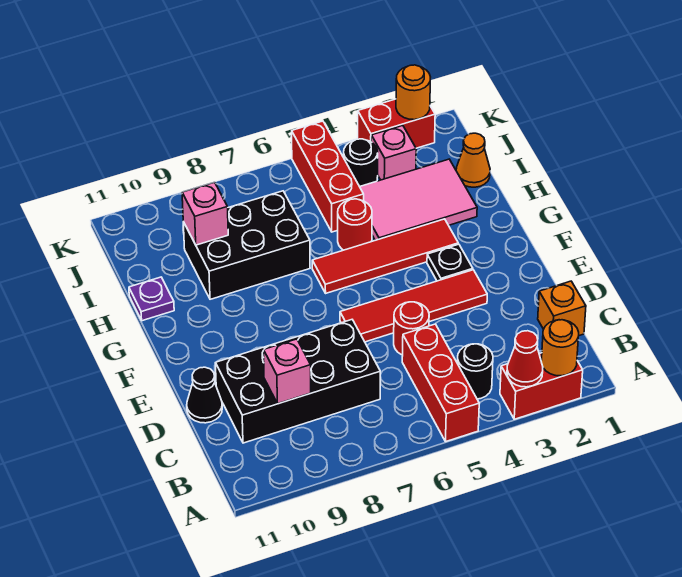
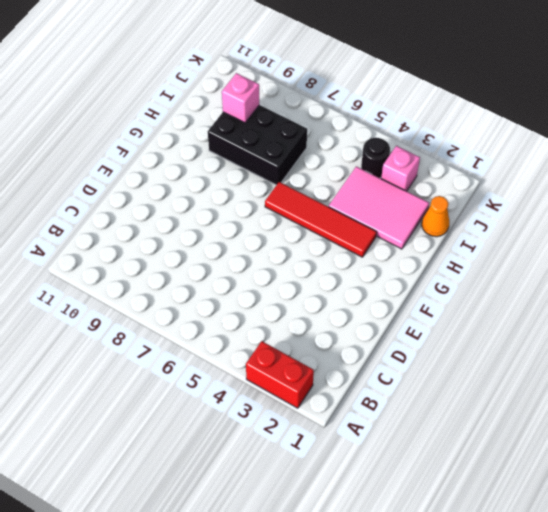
none -> red 1x3 brick [402,324,479,442]
none -> black 1x1 round brick [457,344,493,399]
none -> orange 1x1 brick [538,281,586,336]

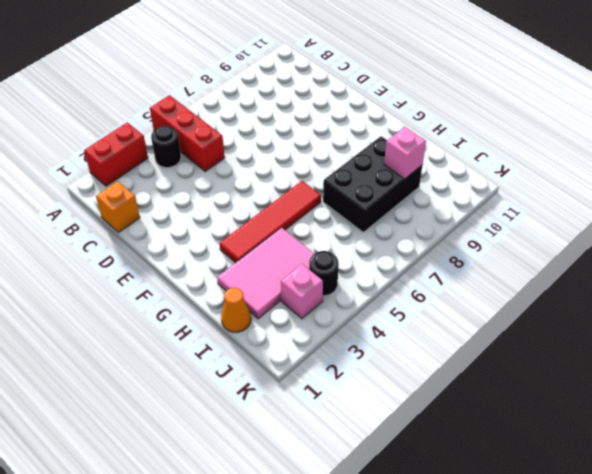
none -> black 2x4 brick [215,320,380,443]
none -> red 1x1 round brick [394,302,429,355]
none -> black 1x1 cone [187,367,222,423]

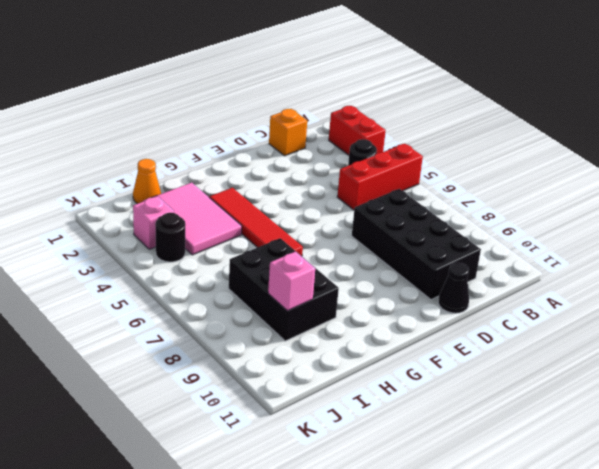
none -> red 1x1 round brick [394,302,429,355]
none -> red 1x4 tile [340,270,487,342]
none -> black 1x1 plate [427,244,473,281]

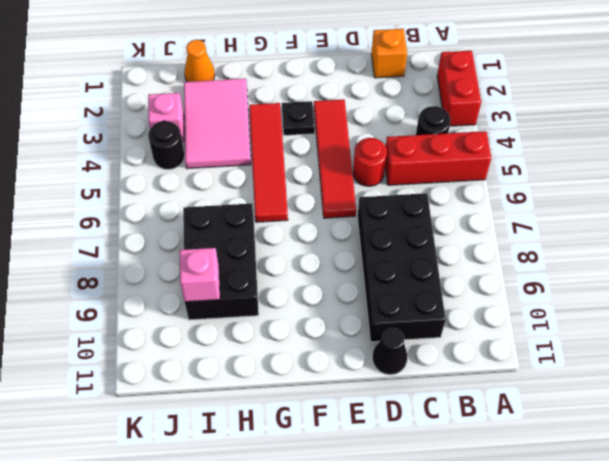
none -> red 1x1 round brick [338,199,372,250]
none -> purple 1x1 plate [129,277,174,321]
none -> red 1x3 brick [292,121,364,232]

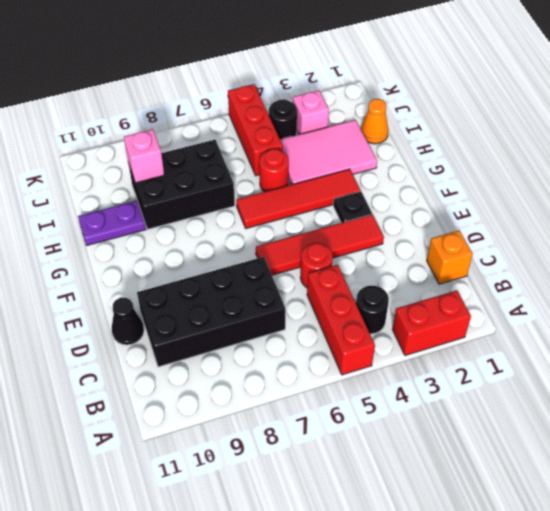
purple 1x2 plate [78,201,146,245] -> purple 1x1 plate [129,277,174,321]
none -> red 1x2 brick [358,99,435,148]
none -> orange 1x1 round brick [541,320,579,376]
none -> red 1x1 cone [507,331,543,387]

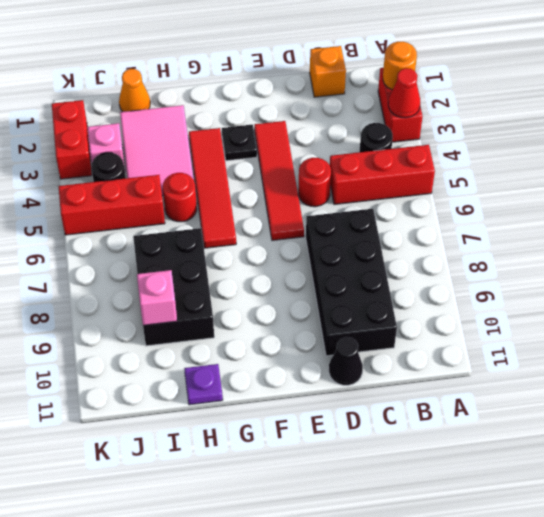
none -> pink 1x1 brick [264,339,311,404]
none -> orange 1x1 round brick [396,65,431,120]

